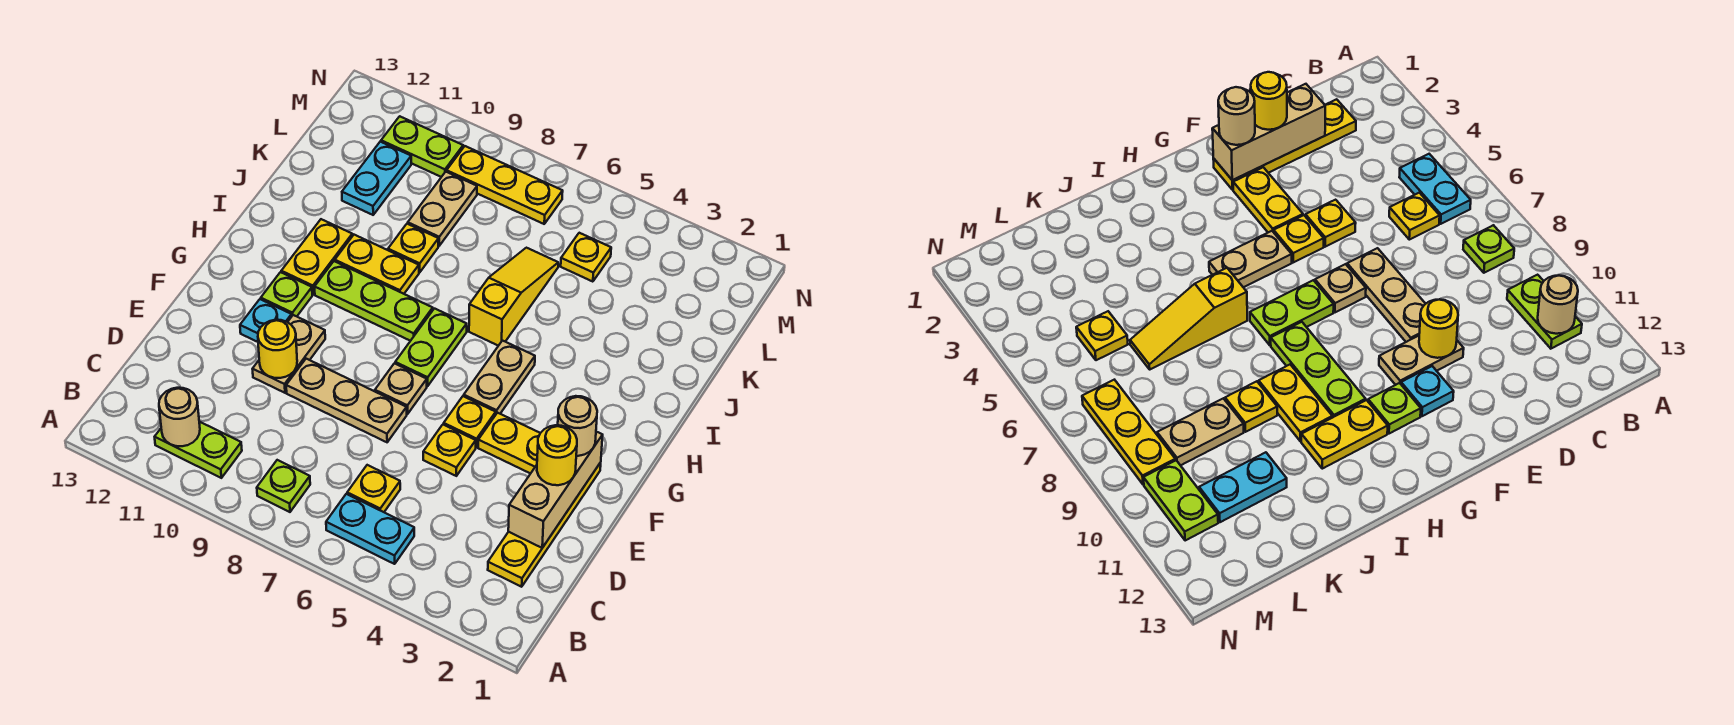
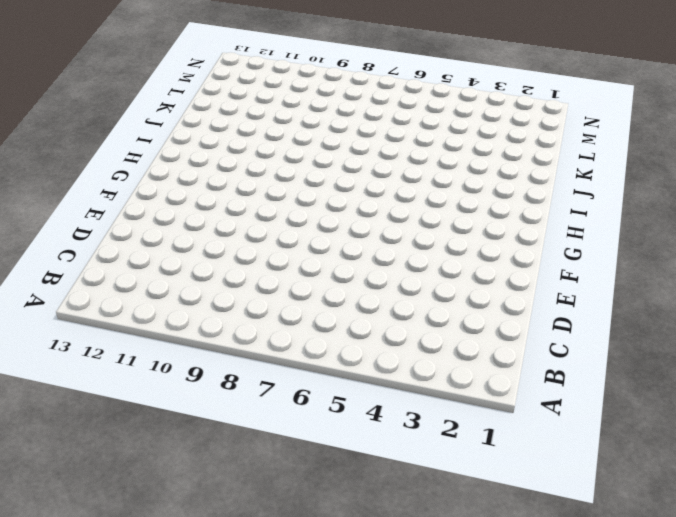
none -> cyan 1x2 plate [326,494,414,564]
none -> lime 1x1 plate [257,460,310,512]
none -> lime 1x2 plate [155,422,242,478]
none -> yellow 1x4 plate [488,463,601,587]

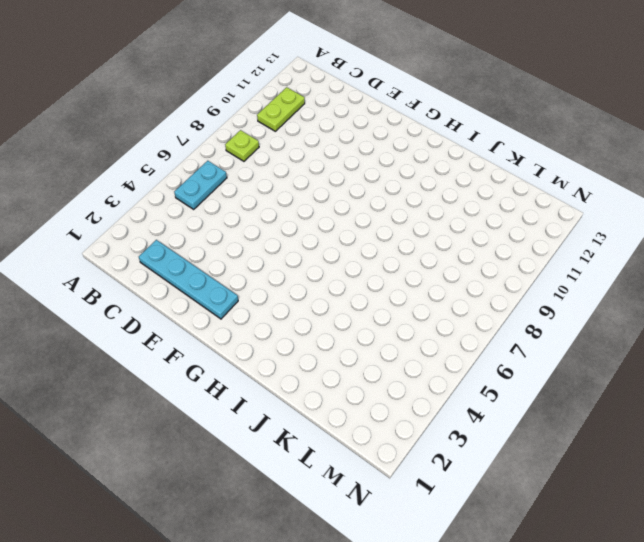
cyan 1x4 plate [139,240,238,319] -> yellow 1x4 plate [488,463,601,587]
none -> yellow 1x1 plate [347,465,400,512]
none -> yellow 1x1 plate [423,424,476,476]
none -> tan 1x3 plate [286,359,407,442]
none -> tan 1x2 plate [253,315,325,393]

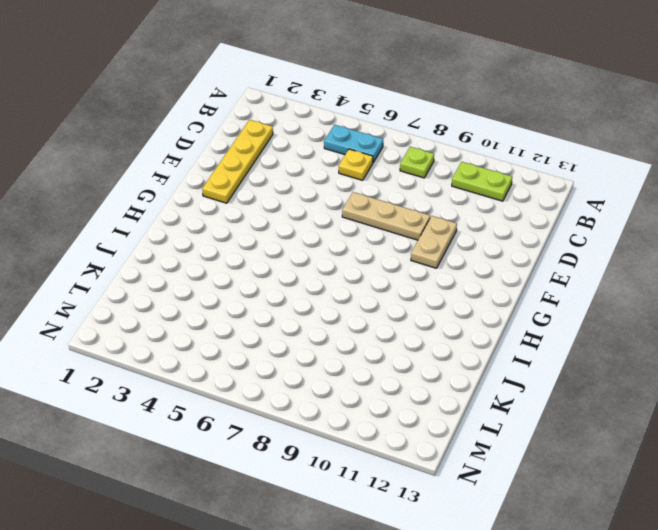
none -> yellow 1x1 plate [423,424,476,476]
none -> yellow 1x2 plate [478,413,540,474]
none -> yellow 1x1 plate [444,396,496,447]
none -> tan 1x1 plate [375,363,427,414]

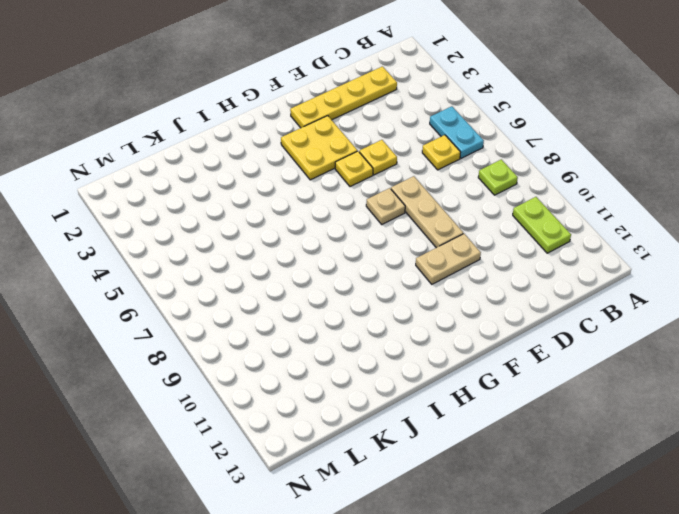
yellow 2x2 plate [281,116,357,180] -> yellow 1x2 plate [478,413,540,474]
none -> cyan 1x1 plate [240,299,292,342]
none -> tan 1x2 plate [464,341,535,414]
none -> lime 1x2 plate [395,309,467,386]
none -> lime 1x1 plate [261,272,312,316]

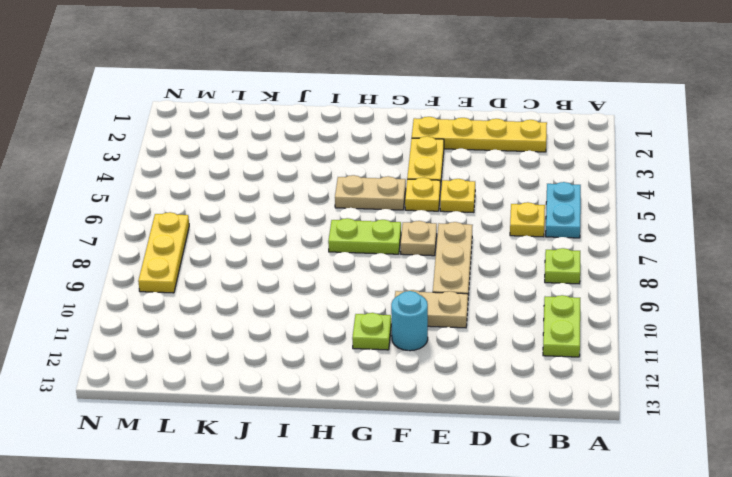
cyan 1x1 round brick [391,291,428,351] -> cyan 1x1 plate [240,299,292,342]
none -> lime 1x3 plate [315,261,433,341]
none -> yellow 1x2 plate [281,219,352,294]
none -> yellow 1x3 slope [469,248,558,346]
none -> yellow 1x2 plate [335,235,419,294]

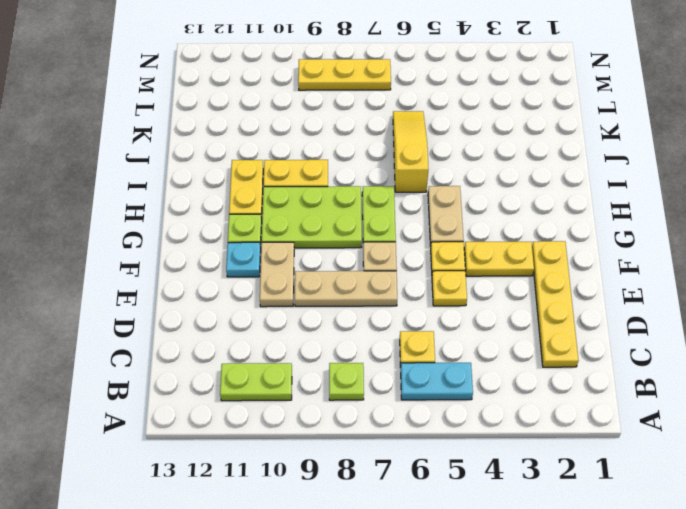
lime 2x3 plate [262,186,362,248] -> lime 1x3 plate [315,261,433,341]
none -> yellow 1x1 plate [388,224,438,272]
none -> tan 1x2 plate [408,172,477,246]
none -> cyan 1x2 plate [342,142,411,215]
none -> yellow 1x1 plate [561,233,611,282]

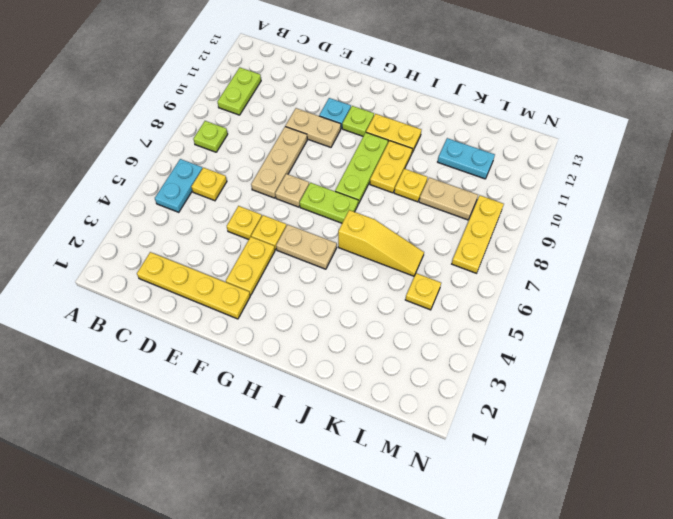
none -> lime 1x2 plate [381,116,463,177]
none -> tan 1x1 round brick [159,388,200,446]
none -> tan 1x3 brick [508,432,603,548]
none -> yellow 1x1 round brick [258,320,297,378]

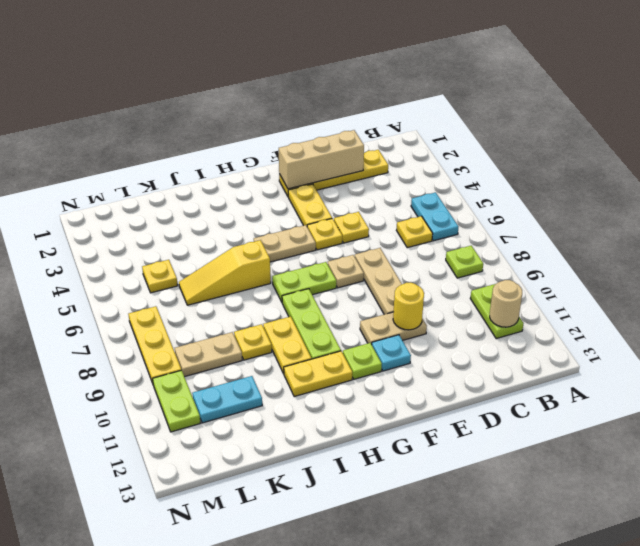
none -> yellow 1x1 round brick [537,425,577,485]
none -> tan 1x1 round brick [558,396,597,456]

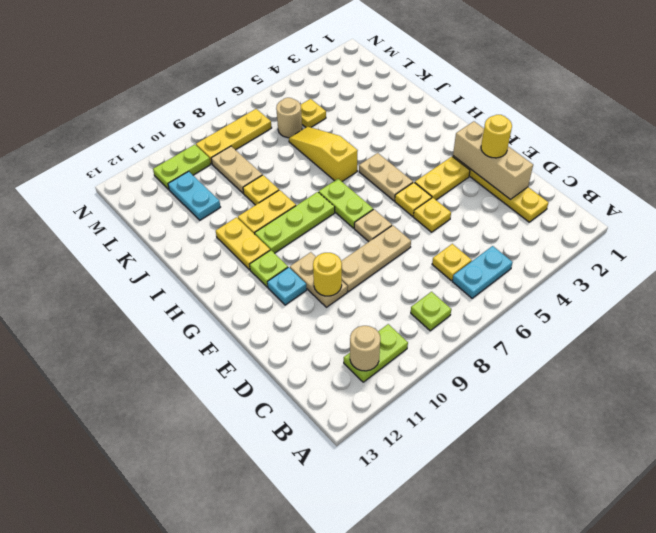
tan 1x1 round brick [276,98,302,138] -> tan 1x1 round brick moved to [558,396,597,456]

